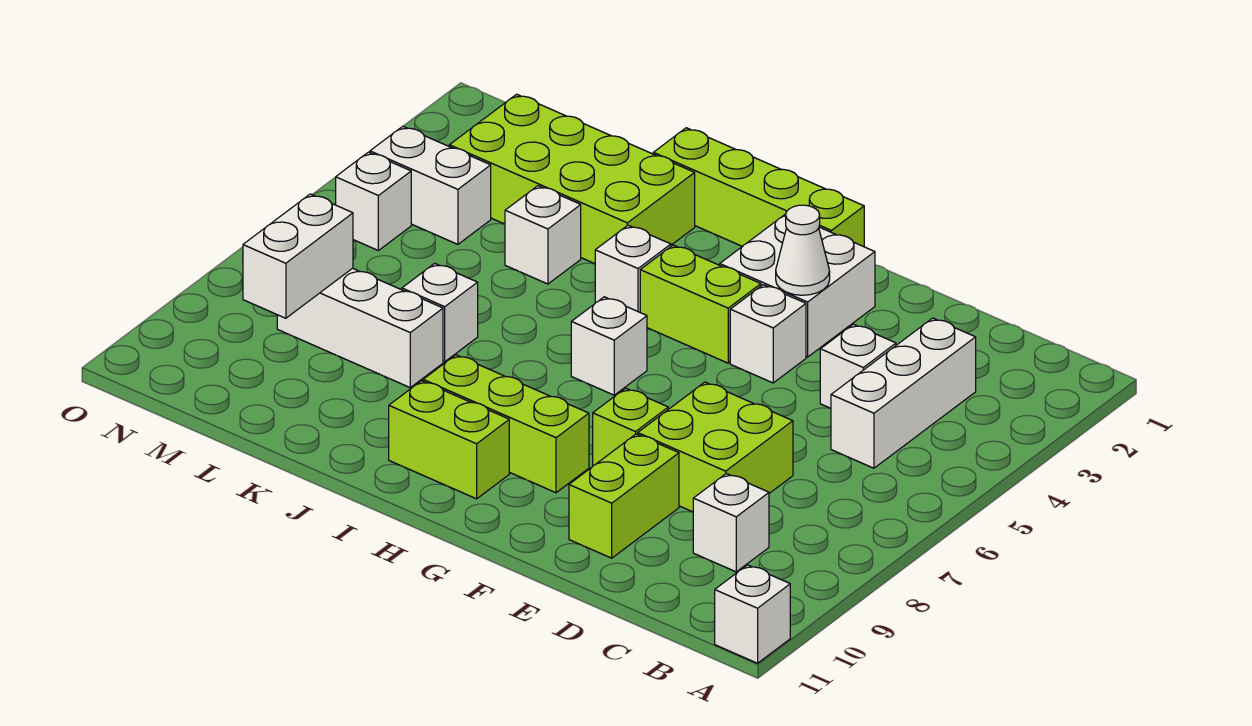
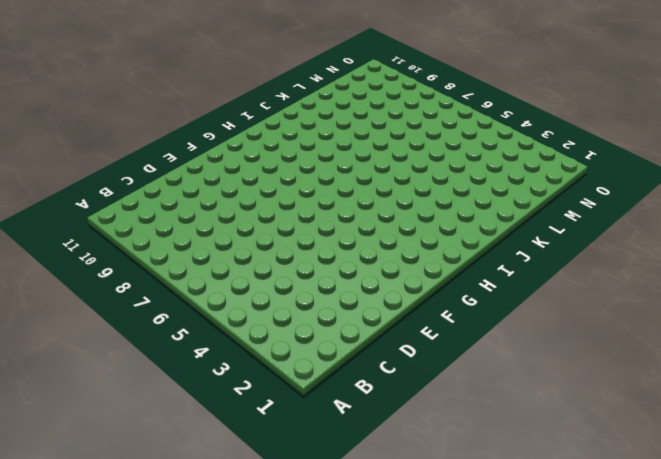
none -> white 1x1 brick [715,565,790,663]
none -> white 1x3 brick [831,318,976,468]
none -> white 1x1 brick [693,474,769,572]

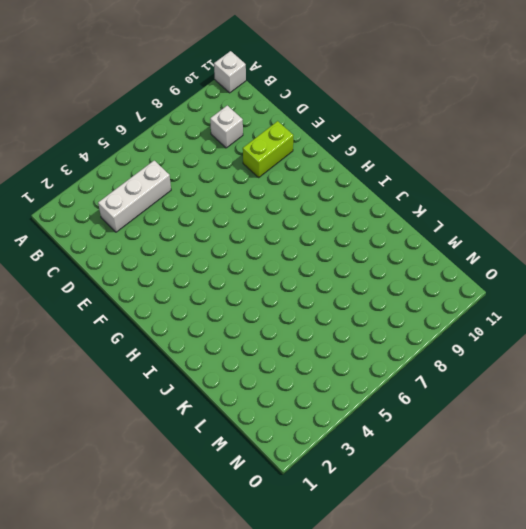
none -> white 1x1 brick [820,324,896,408]
none -> lime 2x2 brick [638,382,793,512]
none -> white 2x2 brick [720,214,875,357]

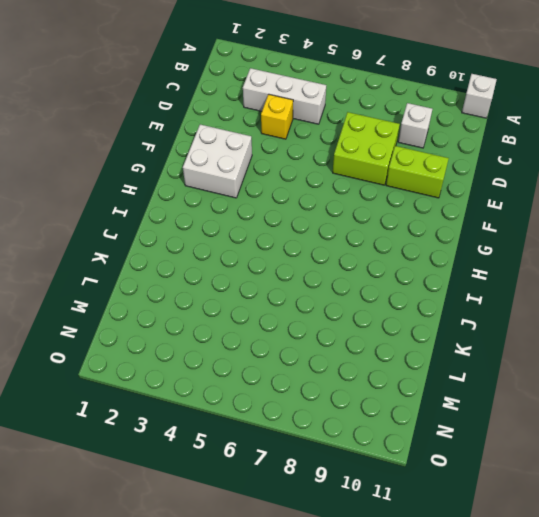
yellow 1x1 brick [261,94,293,139] -> white 1x1 brick [820,324,896,408]
none -> white 1x1 brick [730,285,806,383]
none -> lime 1x1 brick [593,388,668,466]
none -> lime 1x4 brick [653,128,864,247]

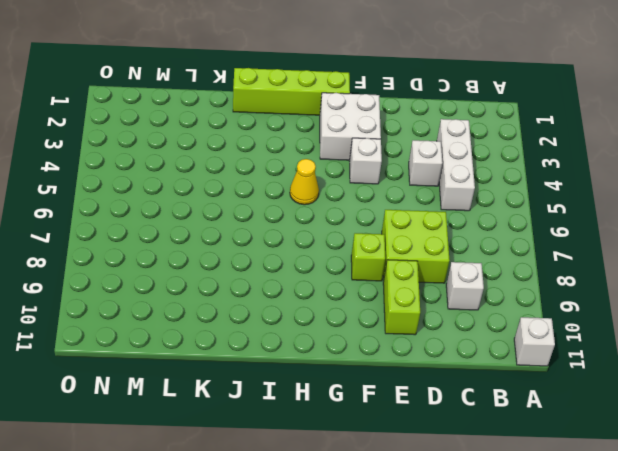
yellow 1x1 cone [290,159,319,205] -> none
none -> lime 1x2 brick [640,245,761,363]
none -> lime 1x3 brick [423,355,589,493]
none -> white 1x1 brick [571,297,647,395]

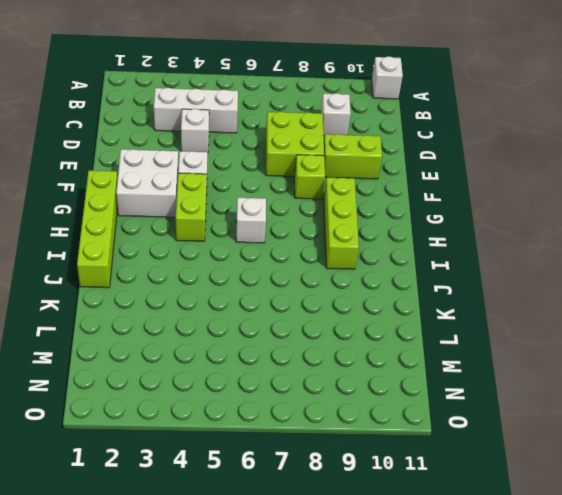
none -> lime 1x2 brick [389,381,509,499]
none -> white 1x1 brick [595,225,671,312]
none -> lime 2x4 brick [449,94,695,264]

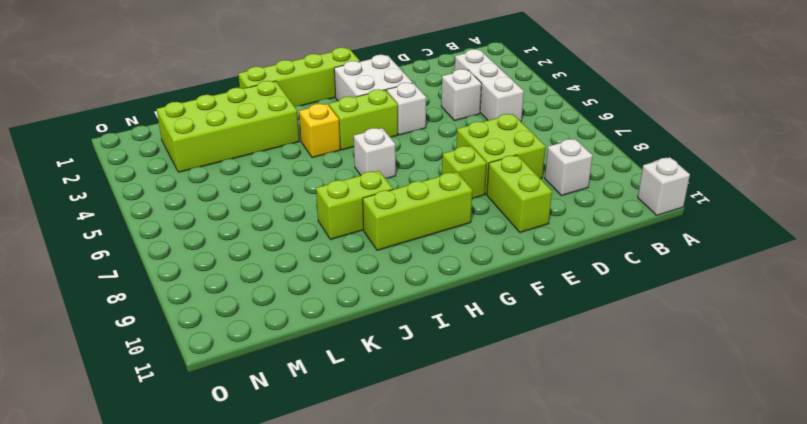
yellow 1x1 brick [299,104,340,158] -> white 1x1 brick [595,225,671,312]
lime 1x2 brick [316,171,393,240] -> lime 1x2 brick moved to [389,381,509,499]
none -> white 1x1 brick [505,186,581,284]
none -> white 1x1 brick [402,263,478,362]
none -> white 1x3 brick [277,268,443,387]

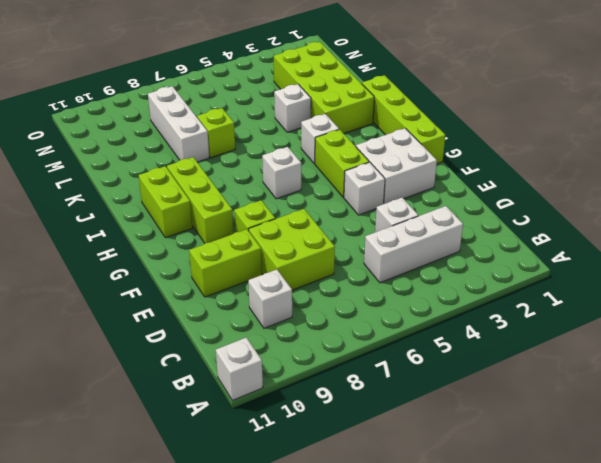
lime 1x1 brick [197,108,235,158] -> white 1x1 brick [402,263,478,362]
none -> white 1x2 brick [370,126,491,244]
none -> white 1x1 brick [336,152,411,250]
none -> white 1x1 cone [776,205,830,295]

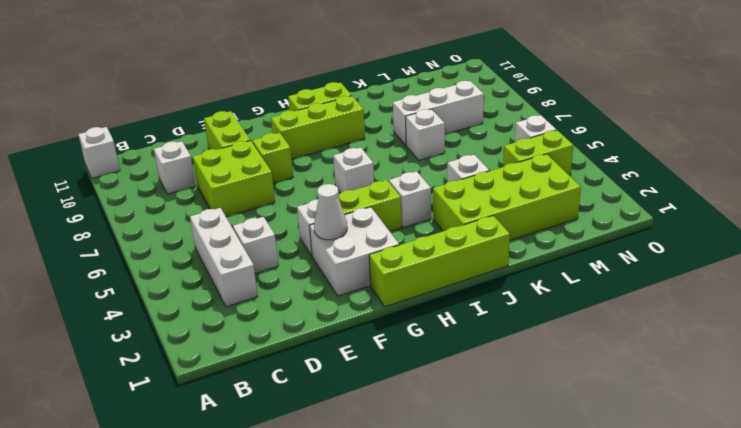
lime 1x2 brick [503,130,573,176] -> white 1x2 brick [370,126,491,244]
none -> white 1x2 brick [243,194,353,318]

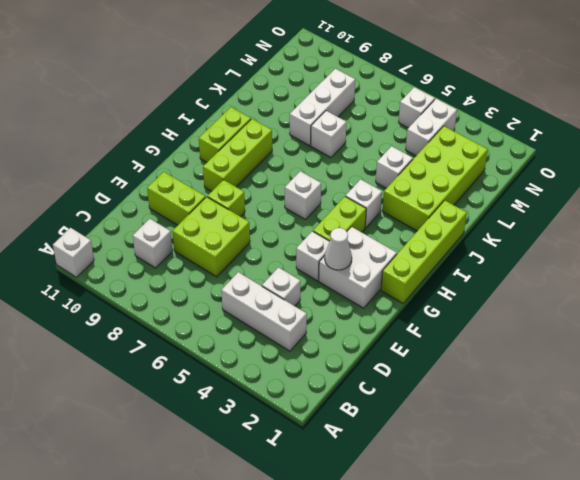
none -> white 1x2 brick [243,194,353,318]

